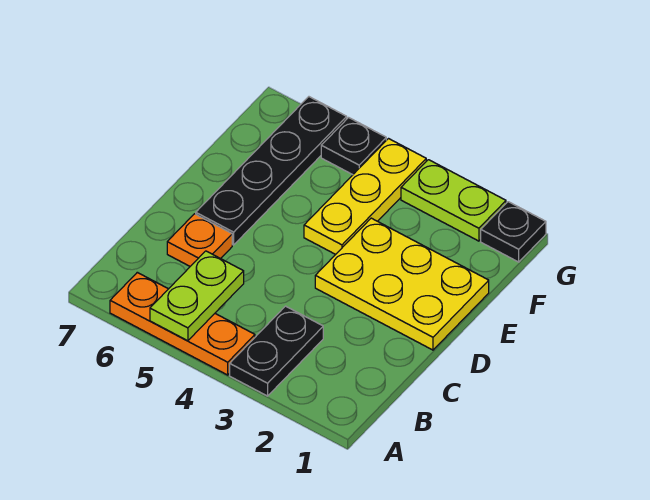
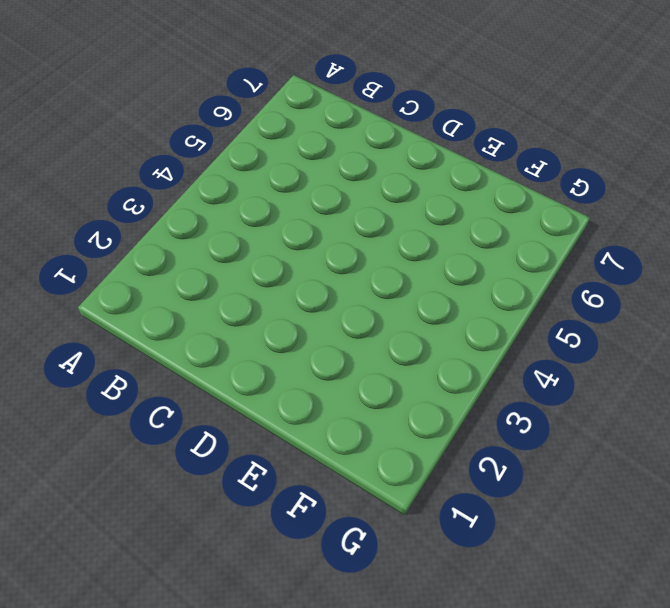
none -> black 1x2 plate [230,306,323,396]
none -> orange 1x3 plate [110,272,255,375]

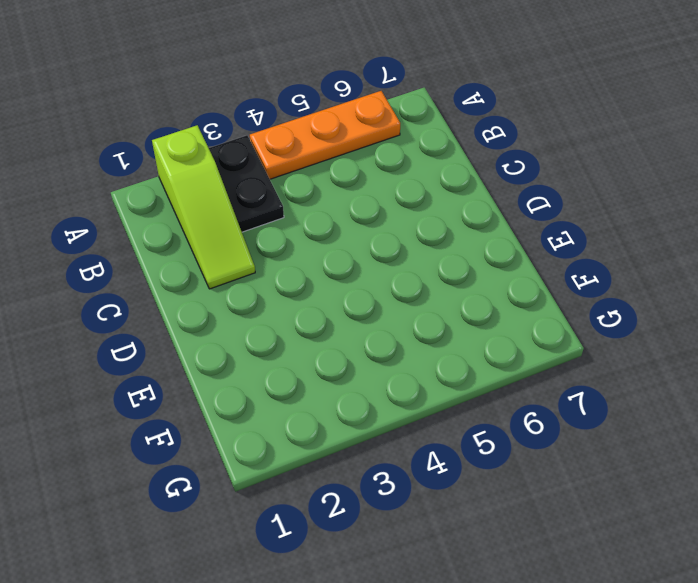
lime 1x3 slope [152,125,255,289] -> none
none -> orange 1x1 plate [167,214,232,266]
none -> yellow 2x3 plate [315,218,489,350]

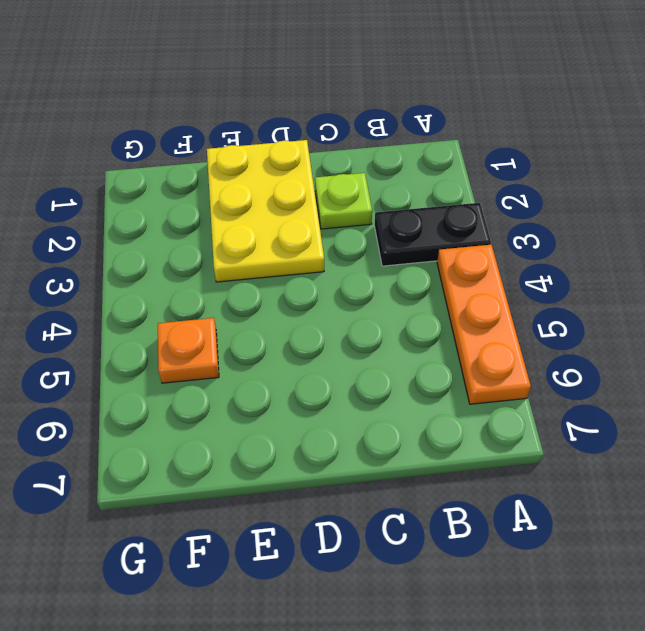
lime 1x1 plate [315,173,372,229] -> none
orange 1x1 plate [158,318,219,383] -> orange 1x1 plate moved to [167,214,232,266]
none -> black 1x4 plate [196,97,347,245]
none -> yellow 1x3 plate [304,139,426,254]

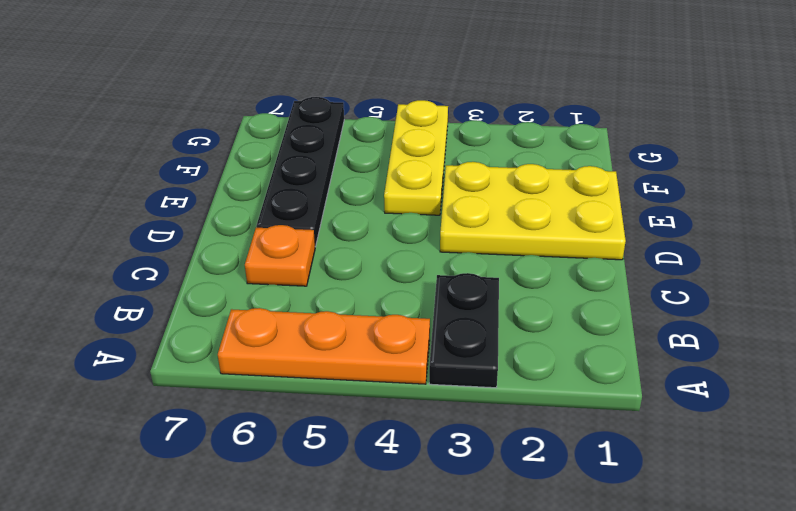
none -> black 1x1 plate [481,202,546,262]
none -> lime 1x2 plate [401,160,506,241]

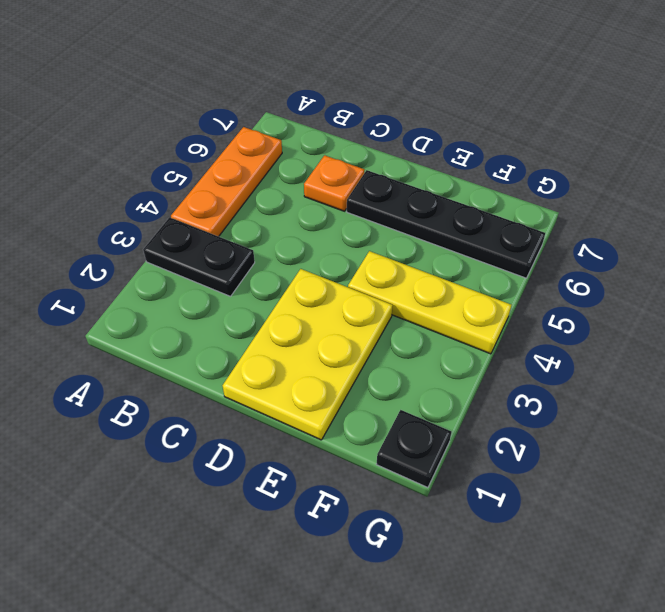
none -> lime 1x2 plate [401,160,506,241]
none -> black 1x1 plate [321,118,386,175]

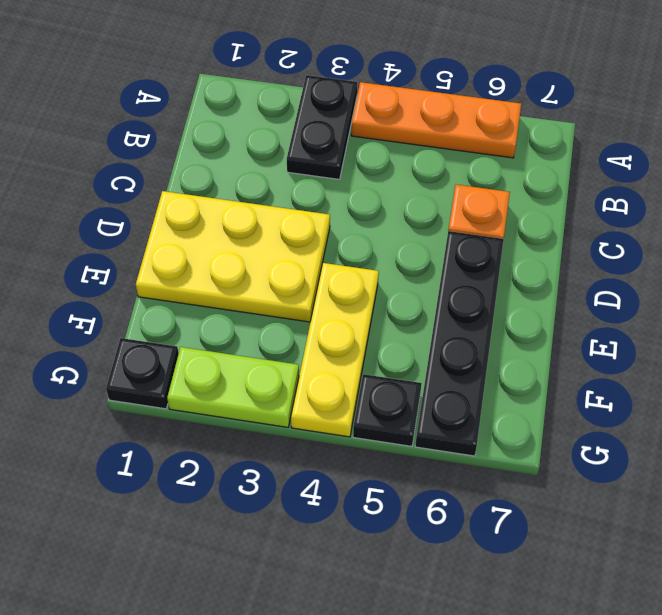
none -> lime 1x2 plate [150,251,244,341]

